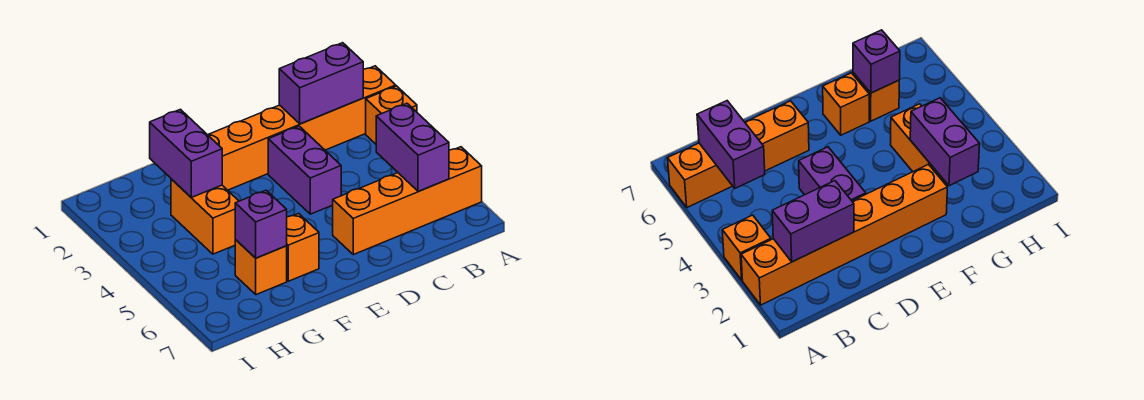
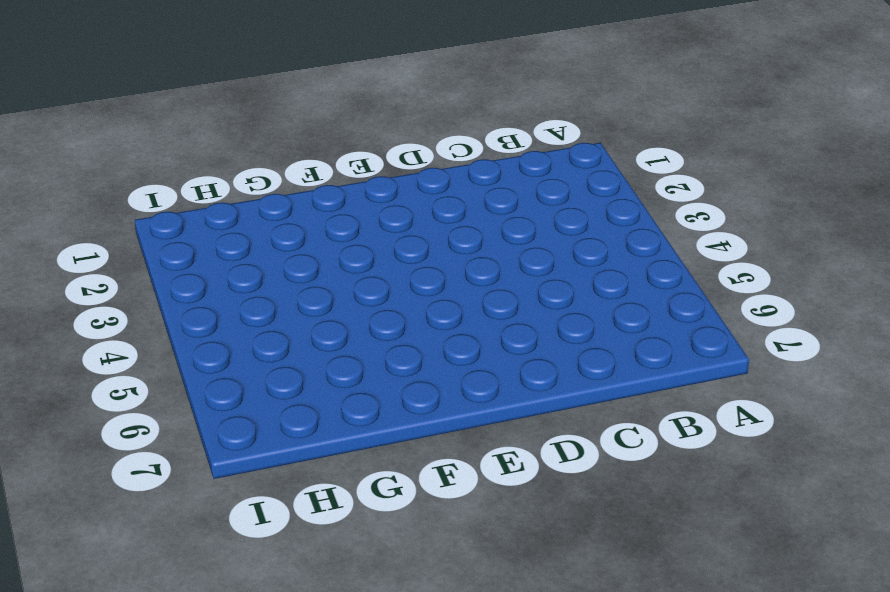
none -> orange 1x6 brick [208,66,396,190]
none -> orange 1x1 brick [366,86,417,144]

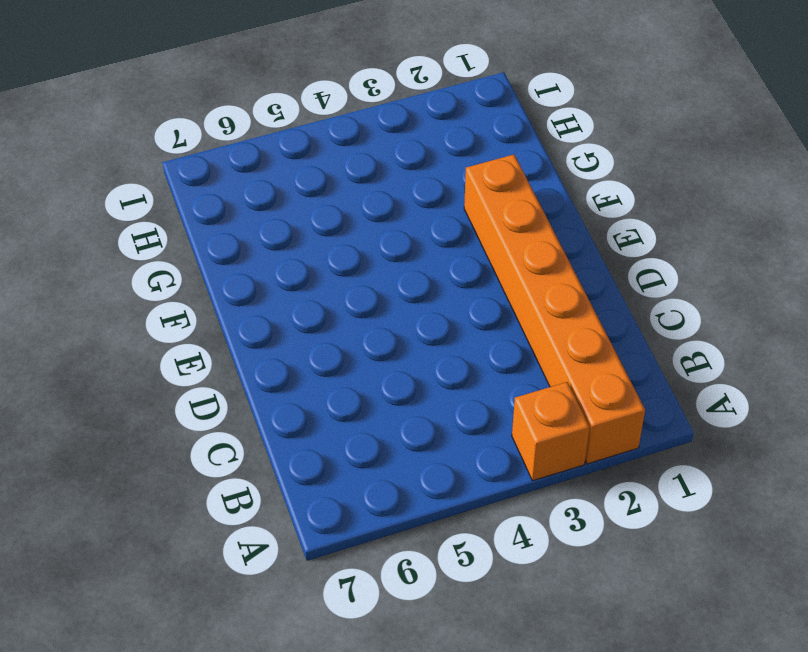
none -> orange 1x4 brick [333,147,482,255]
none -> purple 1x2 brick [268,126,341,214]

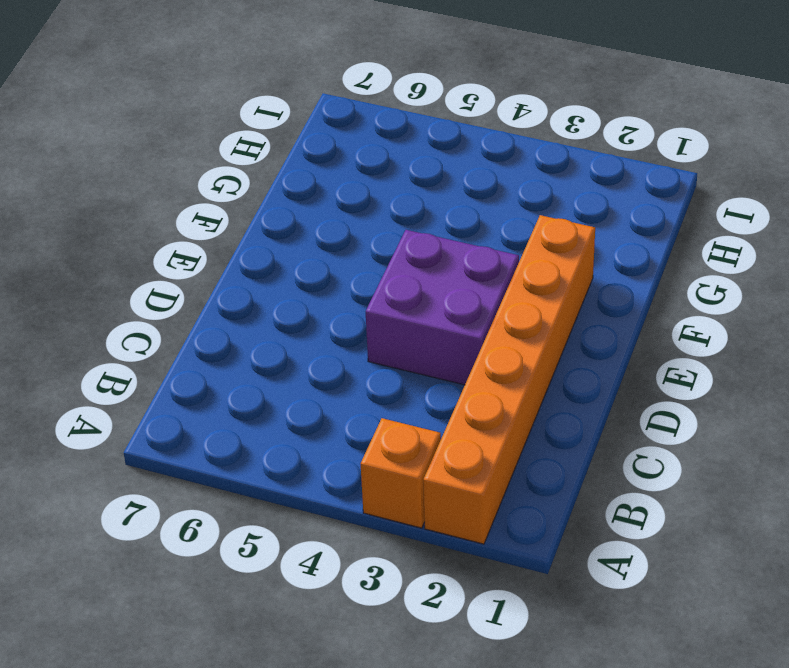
purple 2x2 brick [366,230,519,385] -> purple 1x2 brick [268,126,341,214]
none -> orange 1x4 brick [333,147,482,255]
none -> orange 1x1 brick [287,213,319,281]

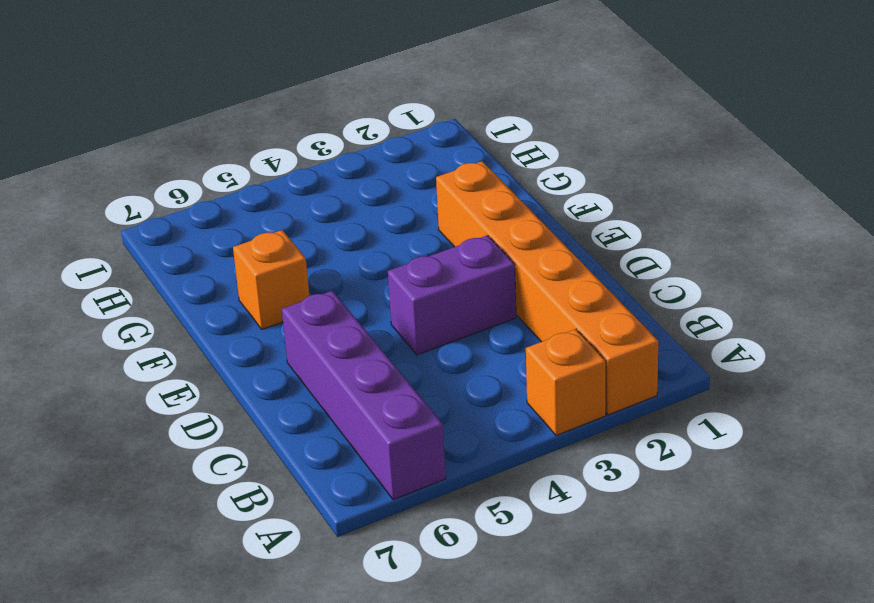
purple 1x4 brick [282,291,446,500] -> orange 1x4 brick [333,147,482,255]
none -> orange 1x2 brick [171,179,239,254]
none -> orange 1x1 brick [235,240,287,295]

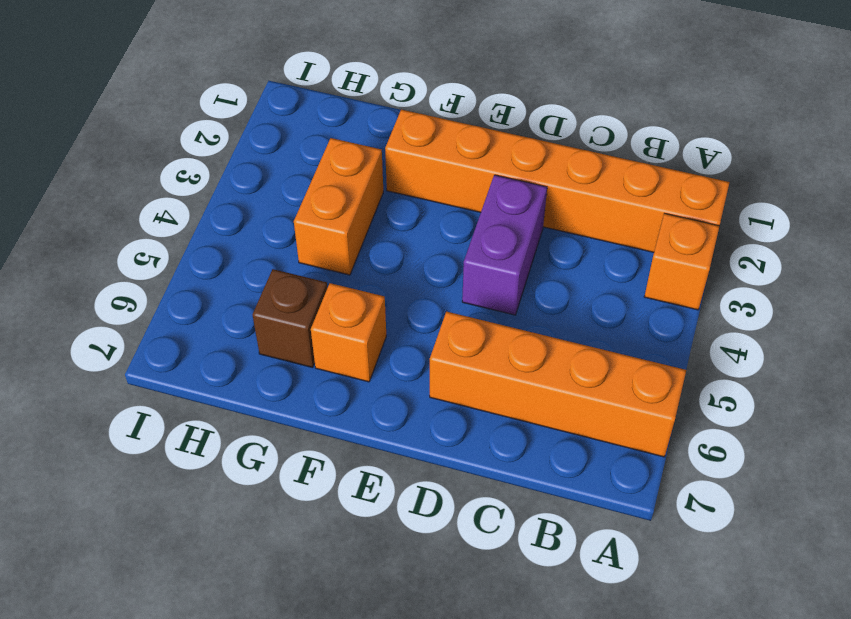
brown 1x1 brick [253,269,327,368] -> orange 1x1 brick [235,240,287,295]
none -> purple 1x2 brick [279,43,363,124]
none -> purple 1x2 brick [376,103,449,192]

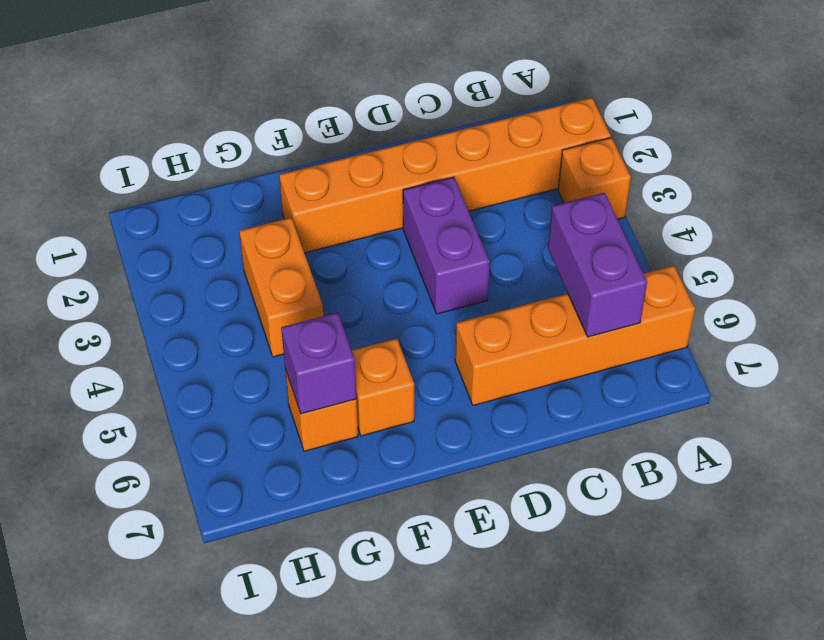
none -> purple 1x2 brick [279,43,363,124]
none -> purple 1x2 brick [150,109,222,197]

